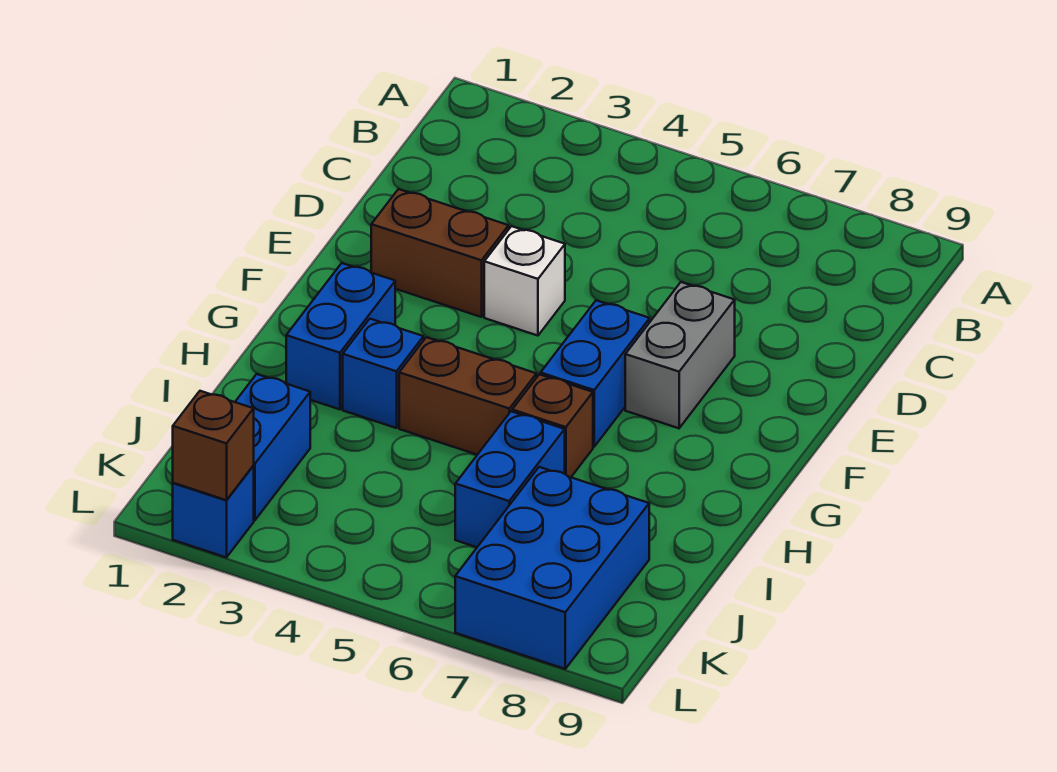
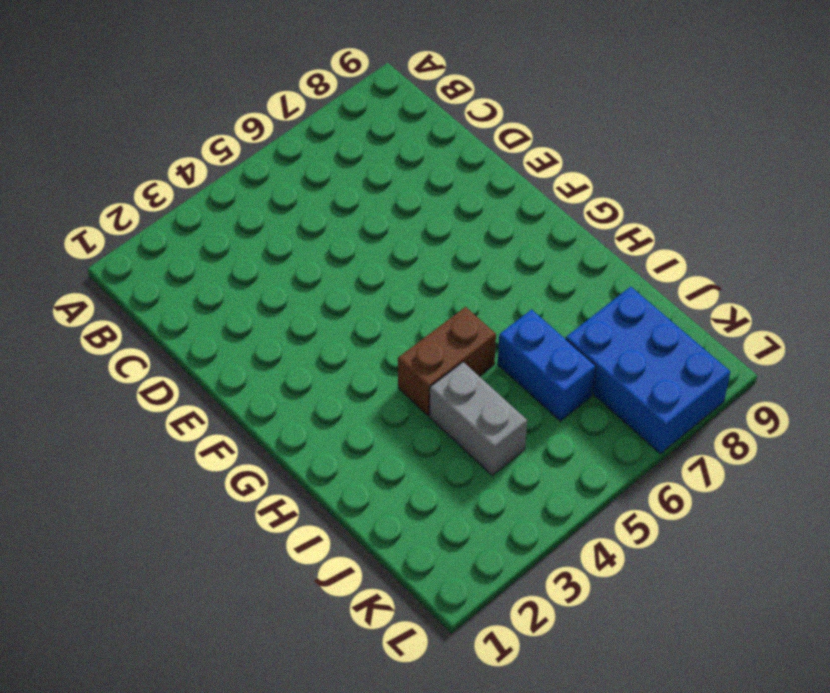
grey 1x2 brick [430,362,527,475] -> grey 1x2 brick moved to [625,282,735,428]
none -> brown 1x2 brick [371,189,509,317]
none -> white 1x1 brick [484,226,565,336]
none -> blue 1x2 brick [541,300,650,447]

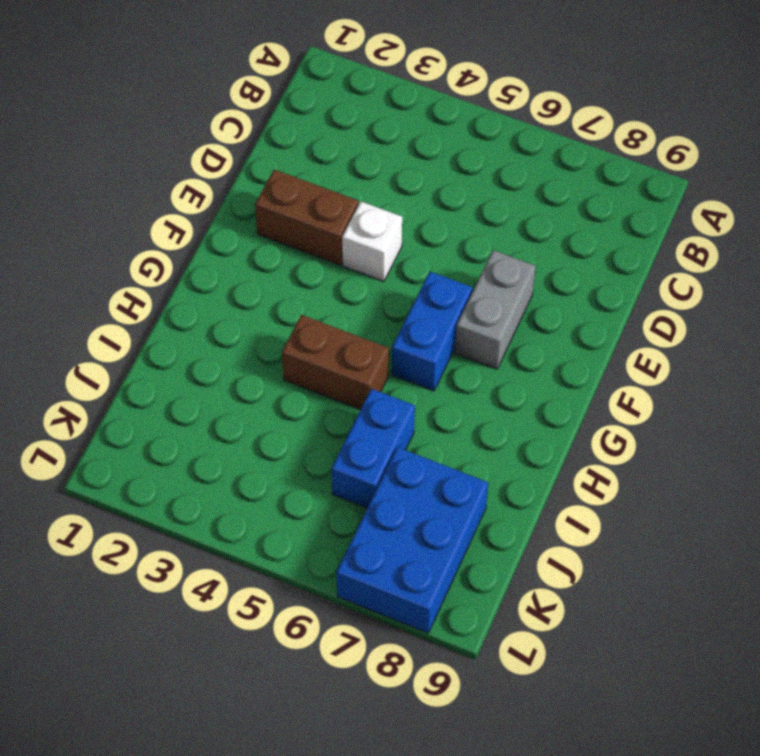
none -> blue 1x2 brick [286,263,395,409]
none -> blue 1x1 brick [343,319,424,428]
none -> brown 1x1 brick [512,374,593,477]

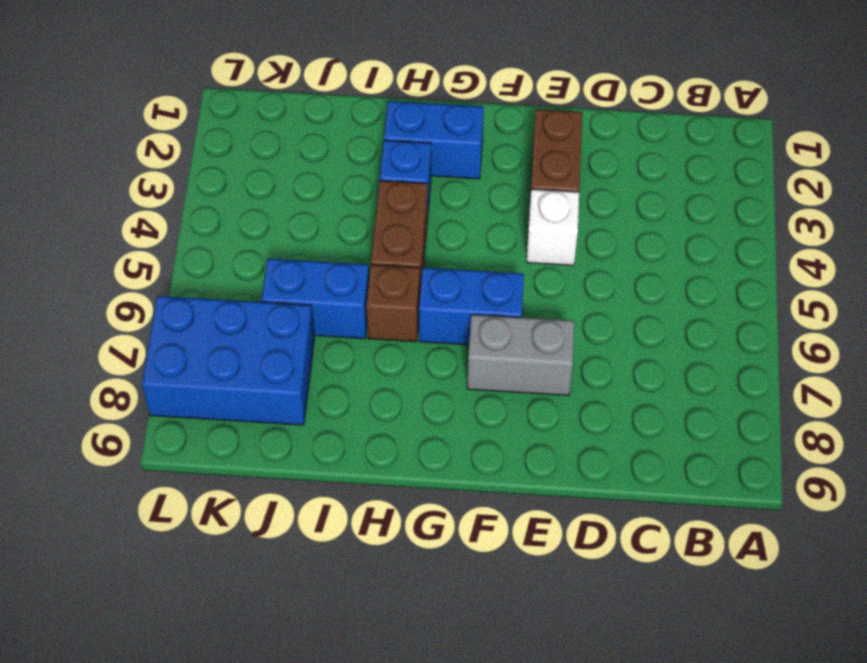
none -> blue 1x2 brick [235,374,310,520]
none -> blue 1x1 brick [173,466,254,557]
none -> brown 1x1 brick [173,391,254,500]

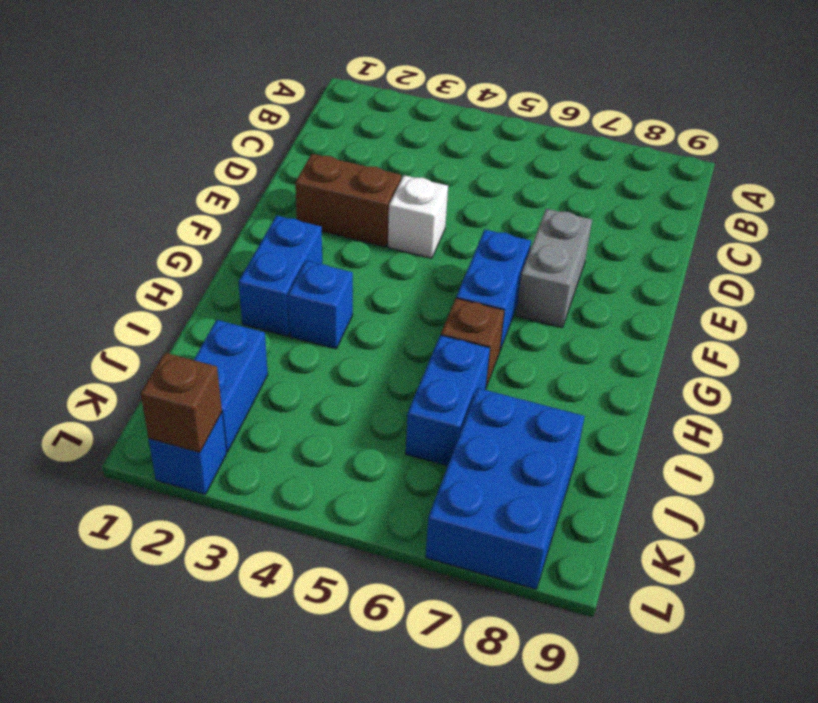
none -> brown 1x2 brick [399,337,537,455]

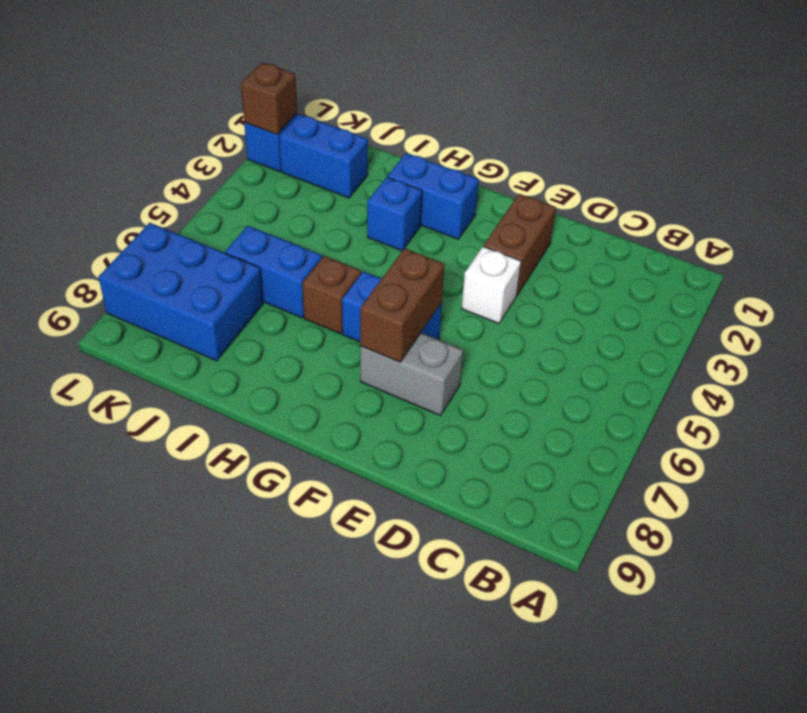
brown 1x2 brick [360,248,445,362] -> brown 1x2 brick moved to [399,337,537,455]

